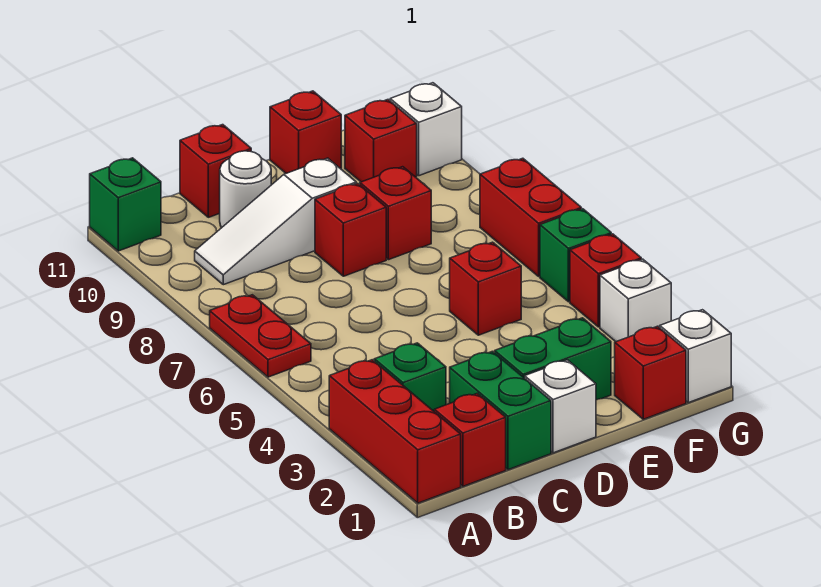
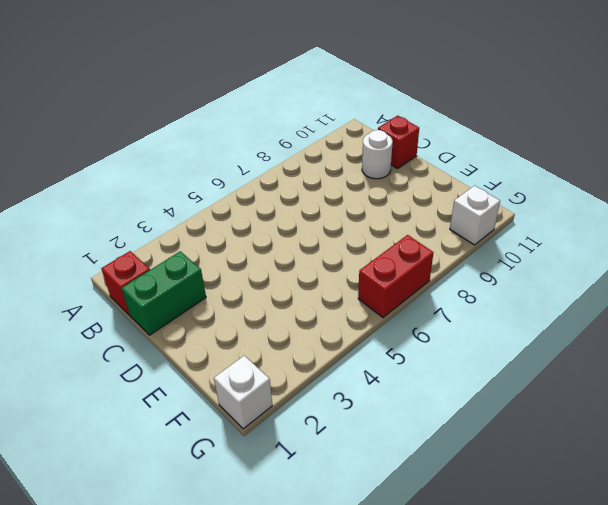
none -> red 1x3 brick [329,360,461,503]
none -> red 1x2 plate [210,295,311,377]
none -> green 1x1 brick [90,158,161,251]

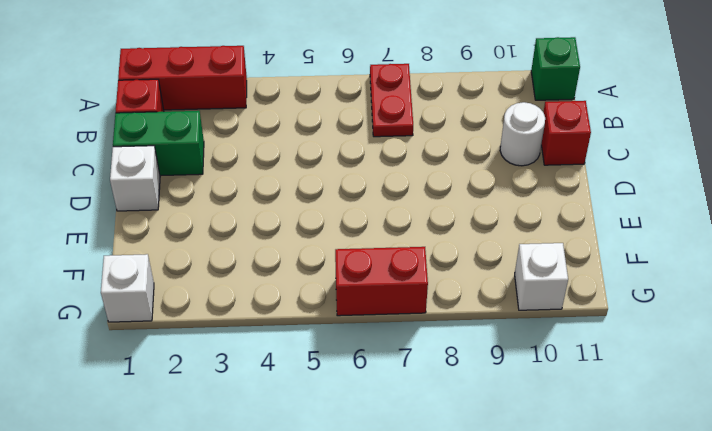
red 1x2 plate [370,64,413,137] -> red 1x2 plate turned to [210,295,311,377]
none -> green 1x1 brick [374,343,446,411]
none -> white 1x3 slope [195,158,356,285]
none -> green 1x2 brick [495,318,611,400]

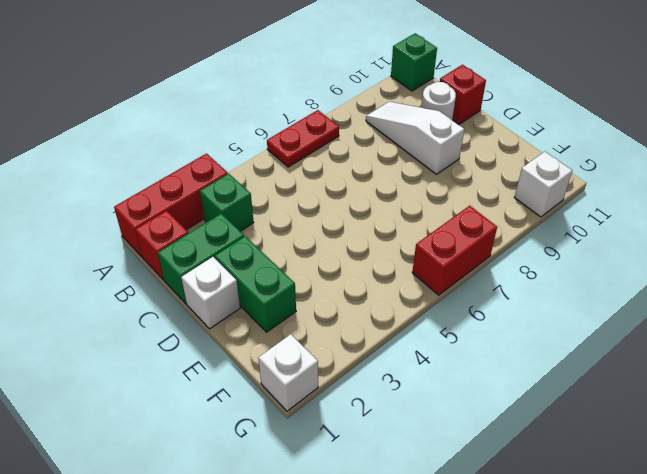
none -> red 1x1 brick [315,183,386,276]
none -> red 1x1 brick [450,242,521,335]
none -> red 1x1 brick [360,167,431,260]

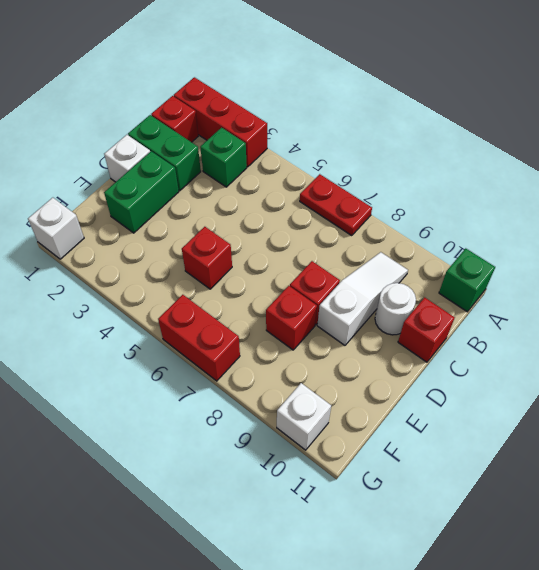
none -> red 1x1 brick [270,91,341,173]
none -> red 1x1 brick [615,326,686,419]
none -> red 1x1 brick [345,100,417,182]

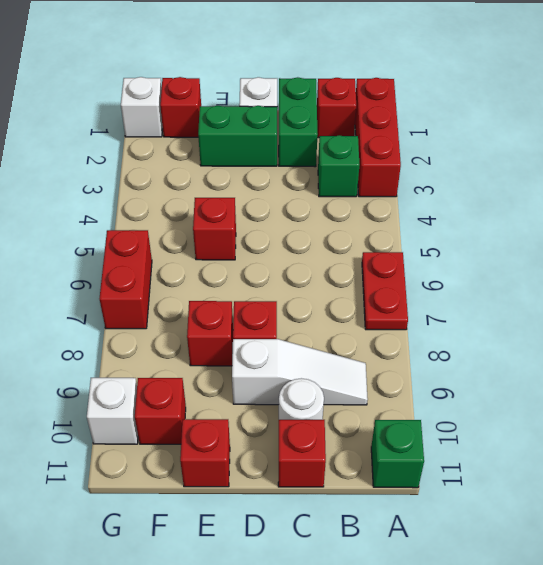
none -> white 1x1 brick [600,259,671,342]
none -> red 1x1 brick [570,234,641,327]
none -> green 1x1 brick [540,209,611,302]

